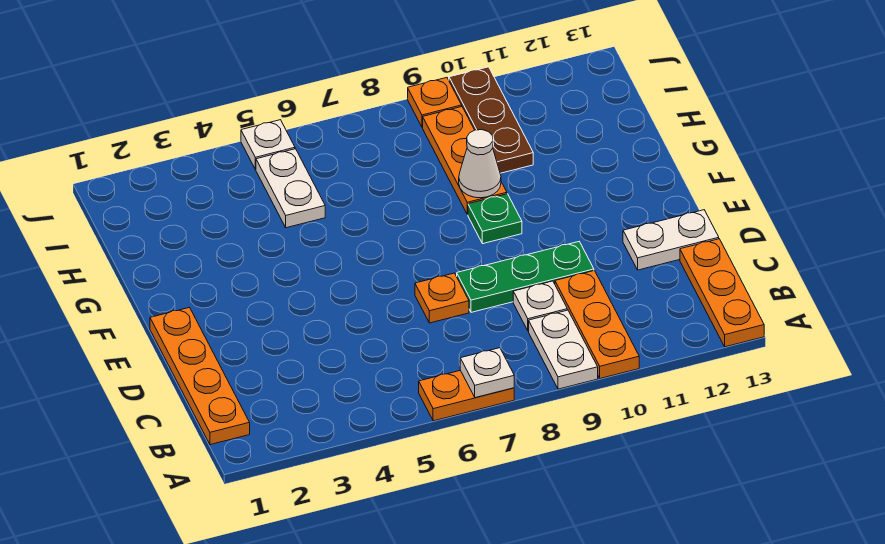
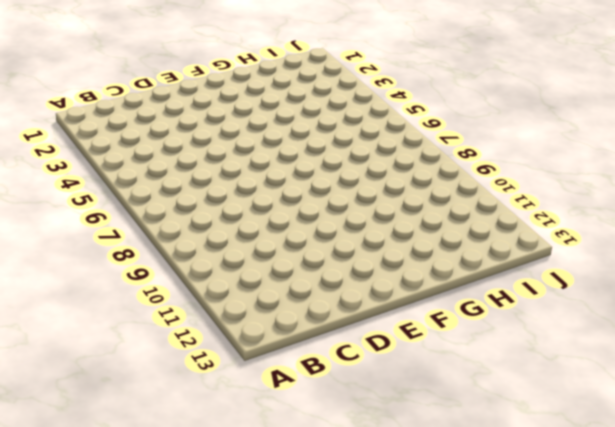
none -> orange 1x2 plate [419,370,514,421]
none -> white 1x2 plate [529,310,598,389]
none -> orange 1x3 plate [555,271,639,378]

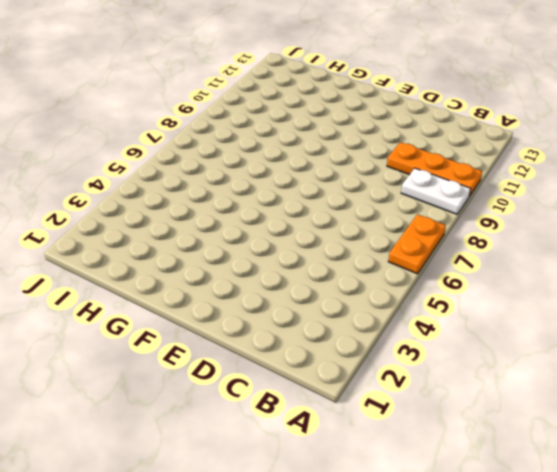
none -> orange 1x3 plate [680,239,764,347]
none -> orange 1x4 plate [150,308,250,445]
none -> white 1x1 plate [513,281,567,331]

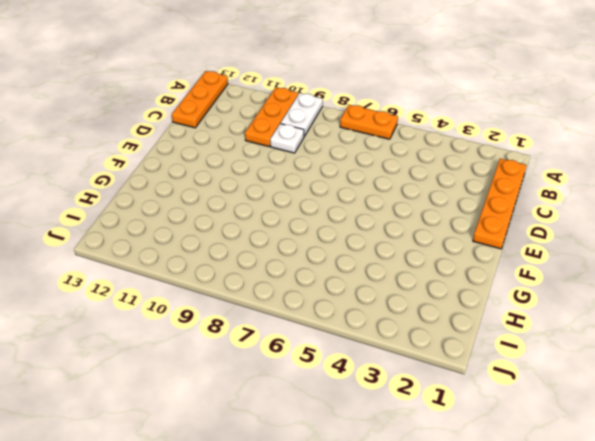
none -> orange 1x1 plate [415,273,469,323]
none -> green 1x3 plate [457,242,594,312]
none -> white 1x2 plate [623,210,719,270]

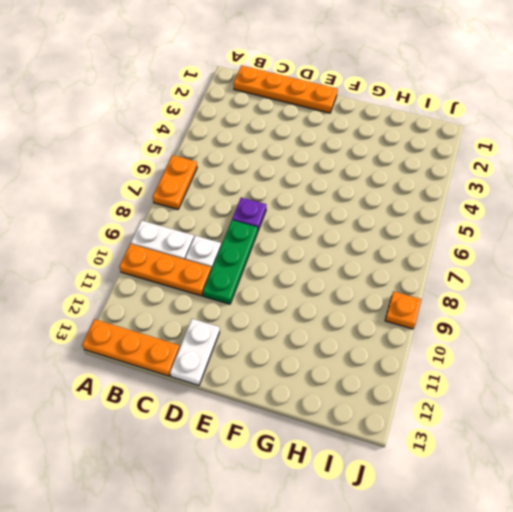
purple 1x1 plate [232,197,266,230] -> orange 1x1 plate [415,273,469,323]
none -> green 1x1 plate [468,194,522,244]
none -> orange 1x3 plate [423,107,507,215]
none -> white 1x2 plate [256,149,325,228]

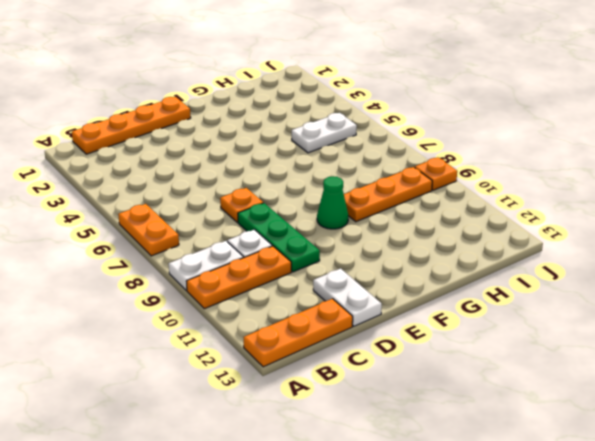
green 1x1 cone [317,176,348,229] -> green 1x1 plate [468,194,522,244]
none -> brown 1x3 plate [449,67,533,173]
none -> white 1x1 plate [241,120,295,170]
none -> white 1x1 plate [460,348,514,398]

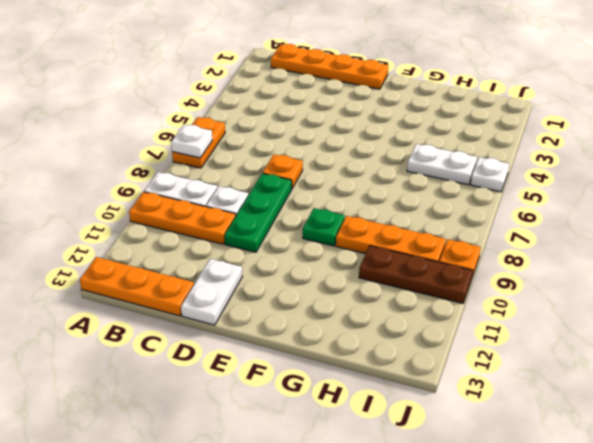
none -> white 1x1 cone [459,130,501,198]

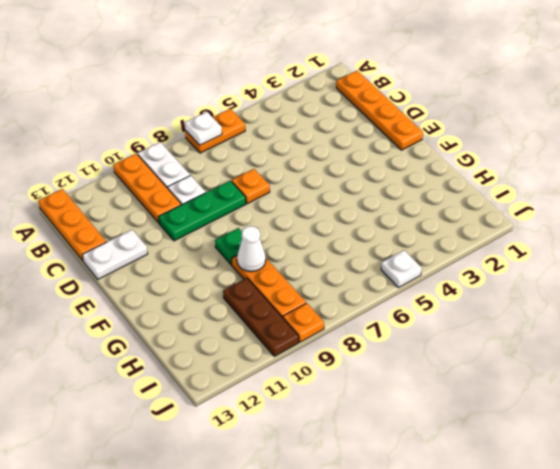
none -> white 1x2 plate [256,149,325,228]

